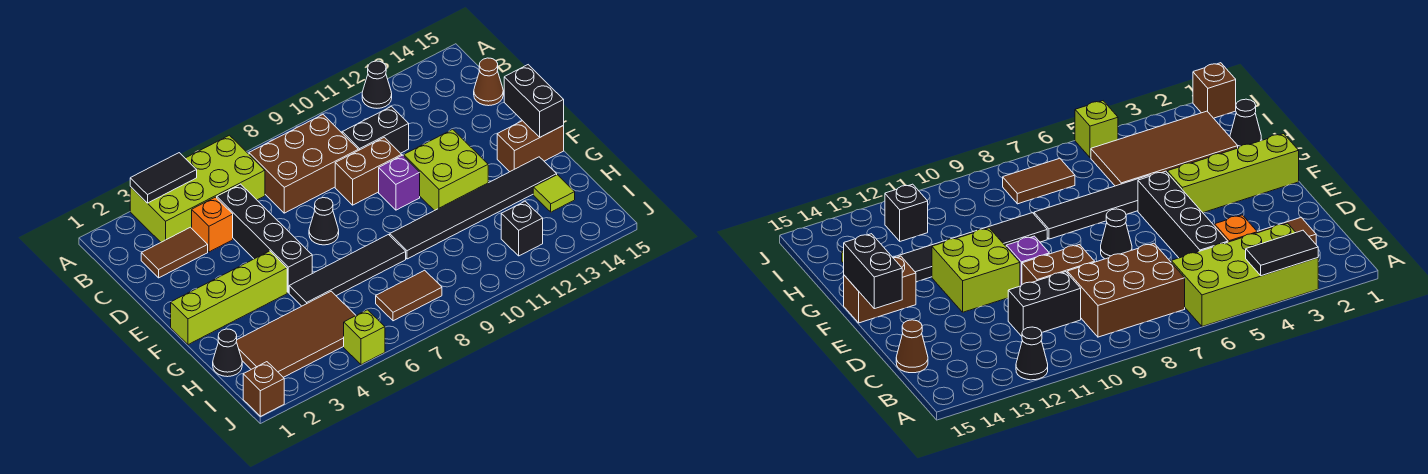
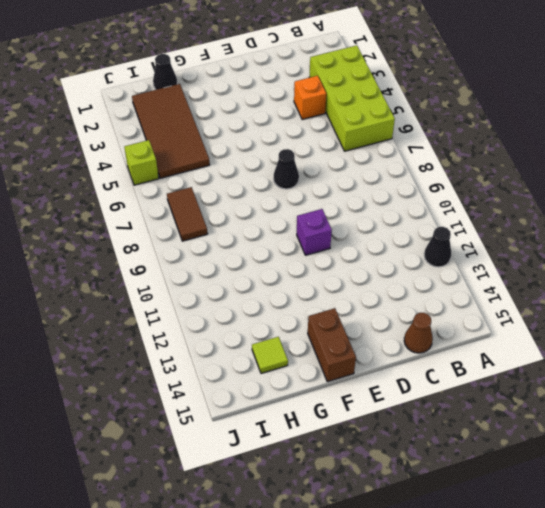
none -> brown 2x3 brick [249,115,358,213]
none -> brown 1x2 tile [141,227,208,278]
none -> black 1x4 brick [217,184,312,293]

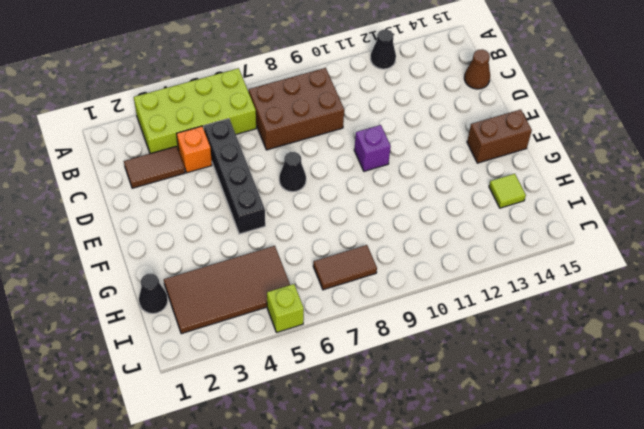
none -> black 1x2 brick [342,106,409,153]
none -> brown 1x2 brick [335,137,402,205]
none -> lime 2x2 brick [404,129,488,211]

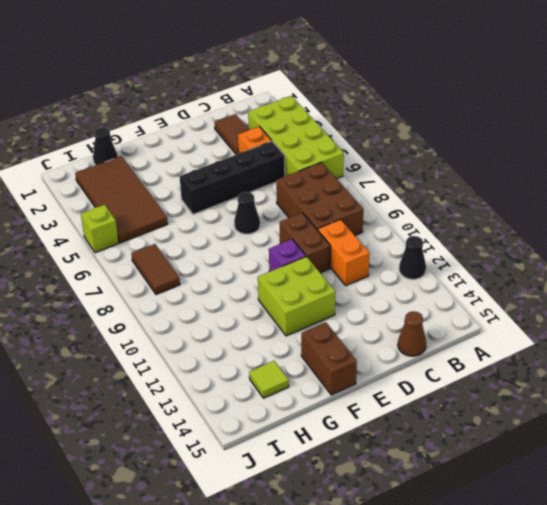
orange 1x2 brick [318,219,370,286] -> black 1x2 brick [342,106,409,153]
none -> lime 1x4 brick [171,251,287,345]
none -> black 1x4 tile [289,235,406,306]
none -> black 1x6 tile [390,157,557,259]

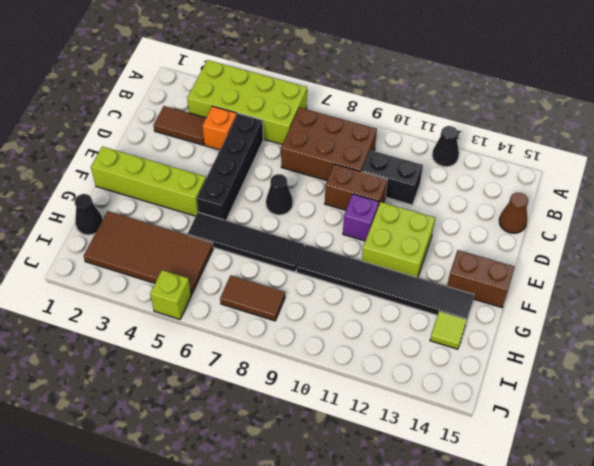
none -> black 1x1 brick [501,201,543,256]
none -> brown 1x1 brick [243,362,284,416]
none -> black 1x2 tile [130,153,197,203]

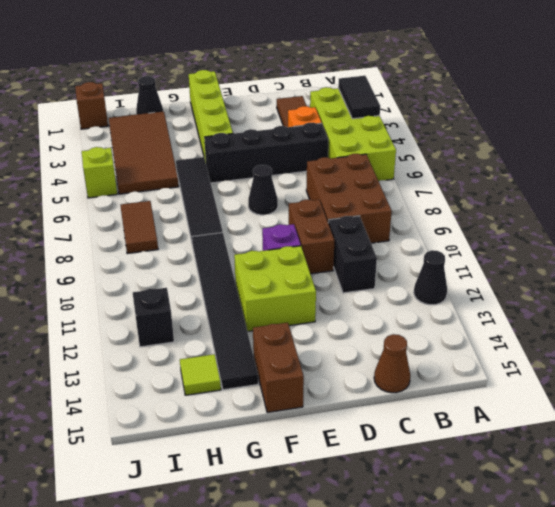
none -> black 1x2 brick [504,65,564,137]

